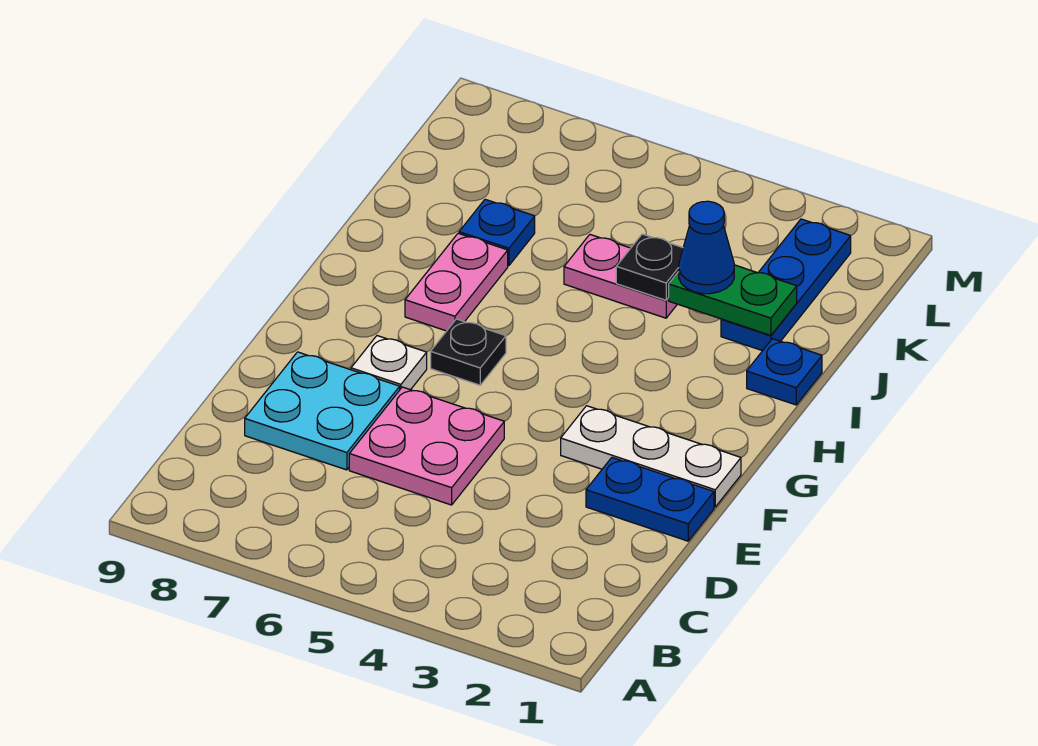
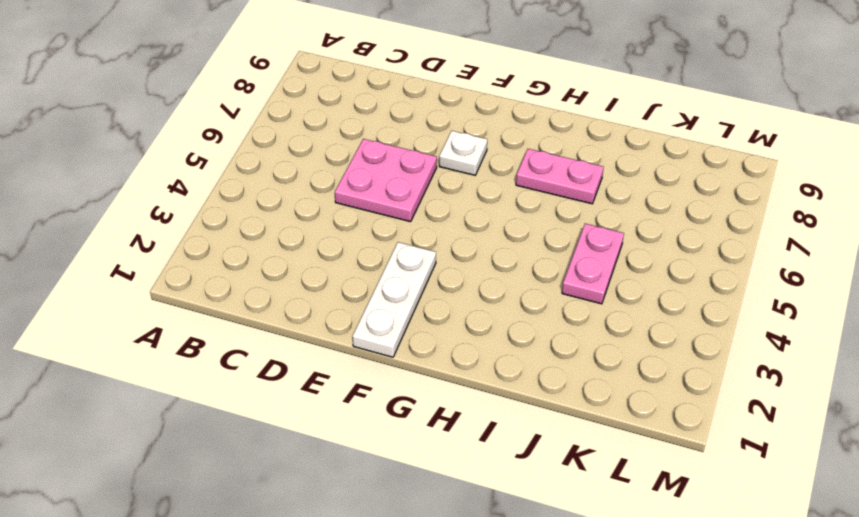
none -> cyan 2x2 plate [245,352,400,470]
none -> blue 1x2 plate [586,458,714,541]
none -> black 1x1 plate [431,319,506,385]

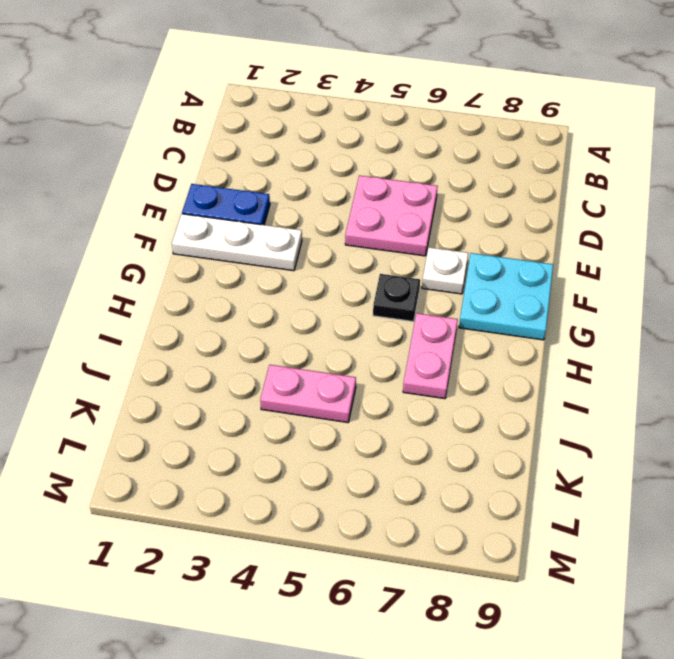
cyan 2x2 plate [459,253,553,340] -> cyan 2x2 plate moved to [245,352,400,470]
none -> blue 1x1 plate [747,339,822,405]
none -> blue 1x3 plate [721,219,851,351]
none -> blue 1x1 plate [459,199,535,266]

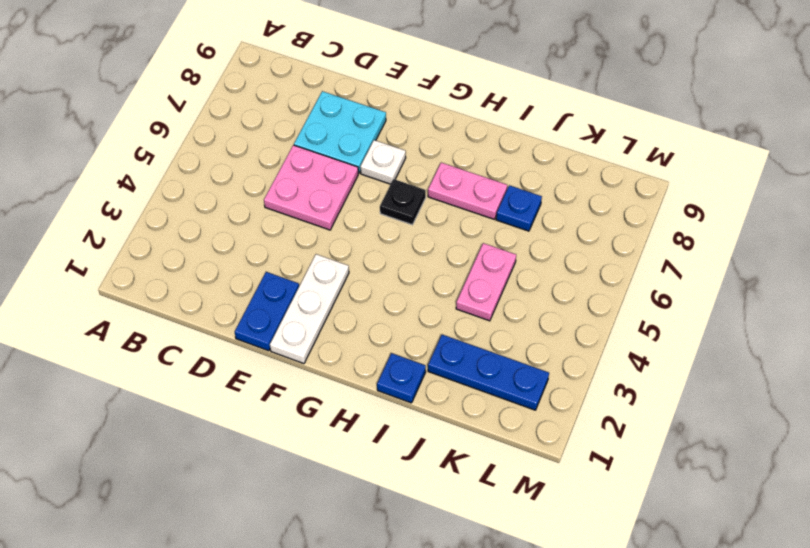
none -> green 1x2 plate [669,265,797,335]
none -> black 1x1 plate [616,234,683,300]
none -> blue 1x1 cone [679,201,734,294]

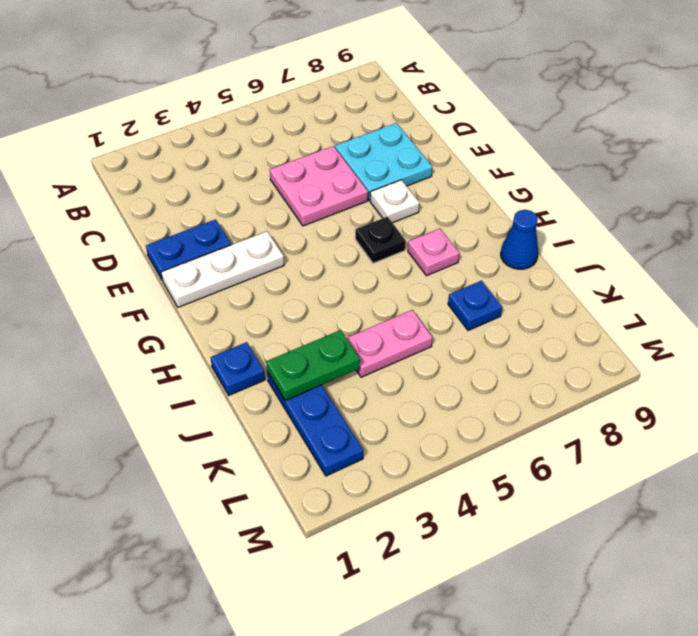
pink 1x1 plate [408,229,459,276] -> pink 1x2 plate [405,233,508,331]
blue 1x1 cone [501,210,538,269] -> blue 1x1 cone moved to [679,201,734,294]
none -> black 1x1 plate [616,234,683,300]

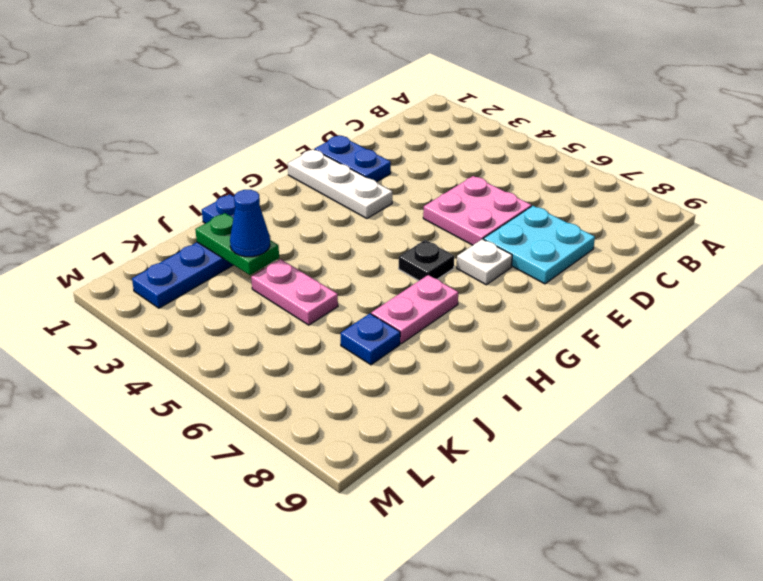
none -> black 1x1 plate [616,234,683,300]

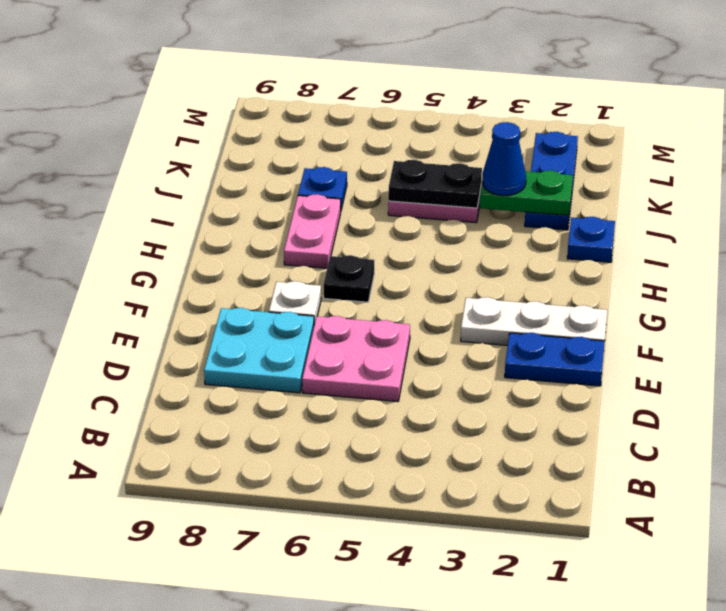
black 1x2 plate [388,160,482,208] -> black 1x1 plate [616,234,683,300]

